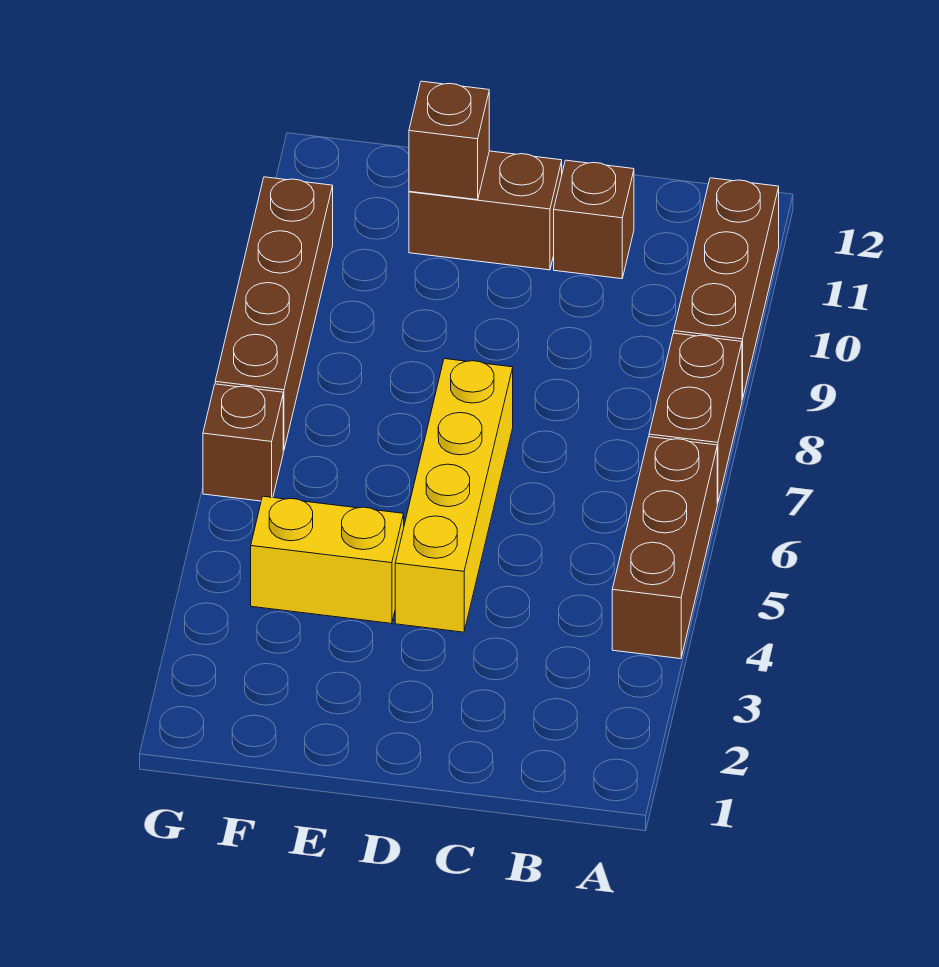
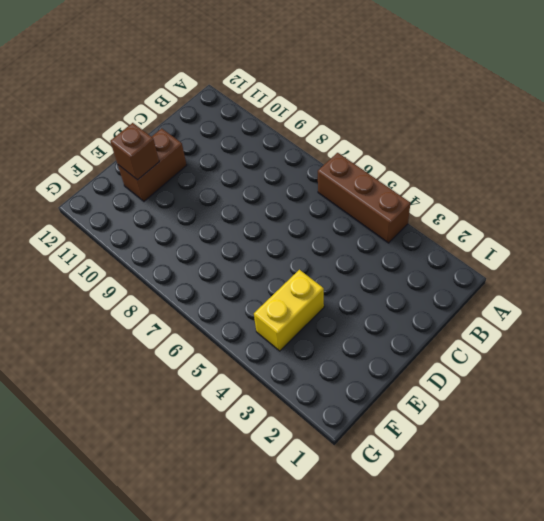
none -> brown 1x2 brick [649,333,742,503]
none -> brown 1x3 brick [674,178,779,400]

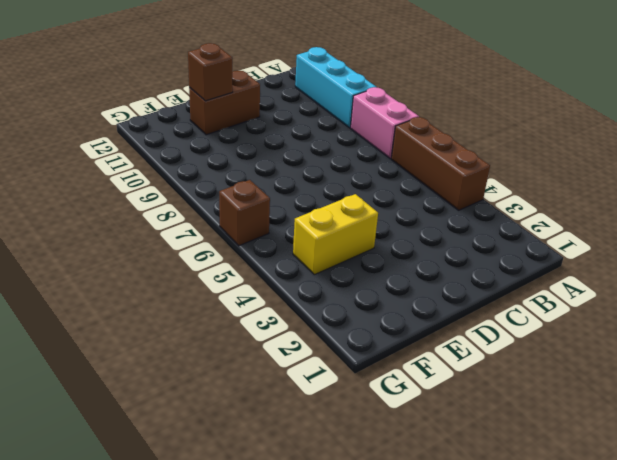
pink 1x2 brick [351,87,419,159] -> brown 1x2 brick [649,333,742,503]
cyan 1x3 brick [295,47,377,128] -> brown 1x3 brick [674,178,779,400]
none -> brown 1x1 brick [554,160,634,279]
none -> yellow 1x4 brick [395,359,513,632]

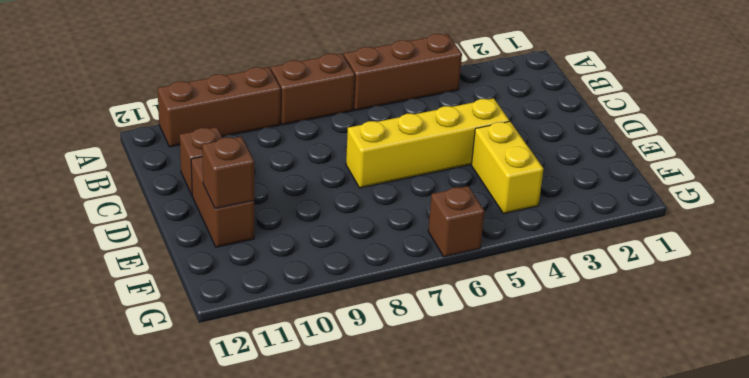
none -> brown 1x4 brick [215,177,333,451]

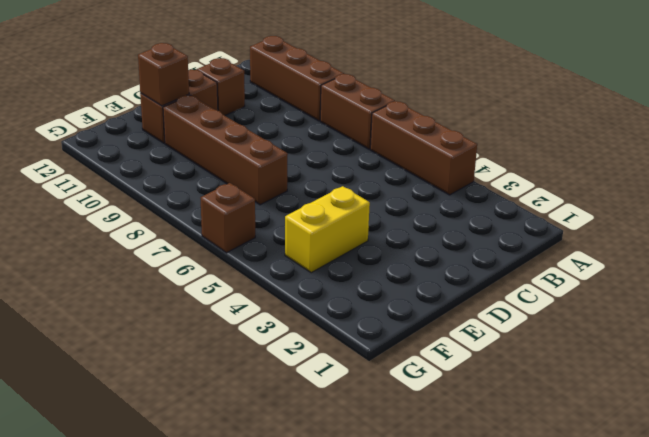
brown 1x4 brick [163,95,288,205] -> brown 1x4 brick moved to [215,177,333,451]
none -> yellow 1x4 brick [395,359,513,632]

